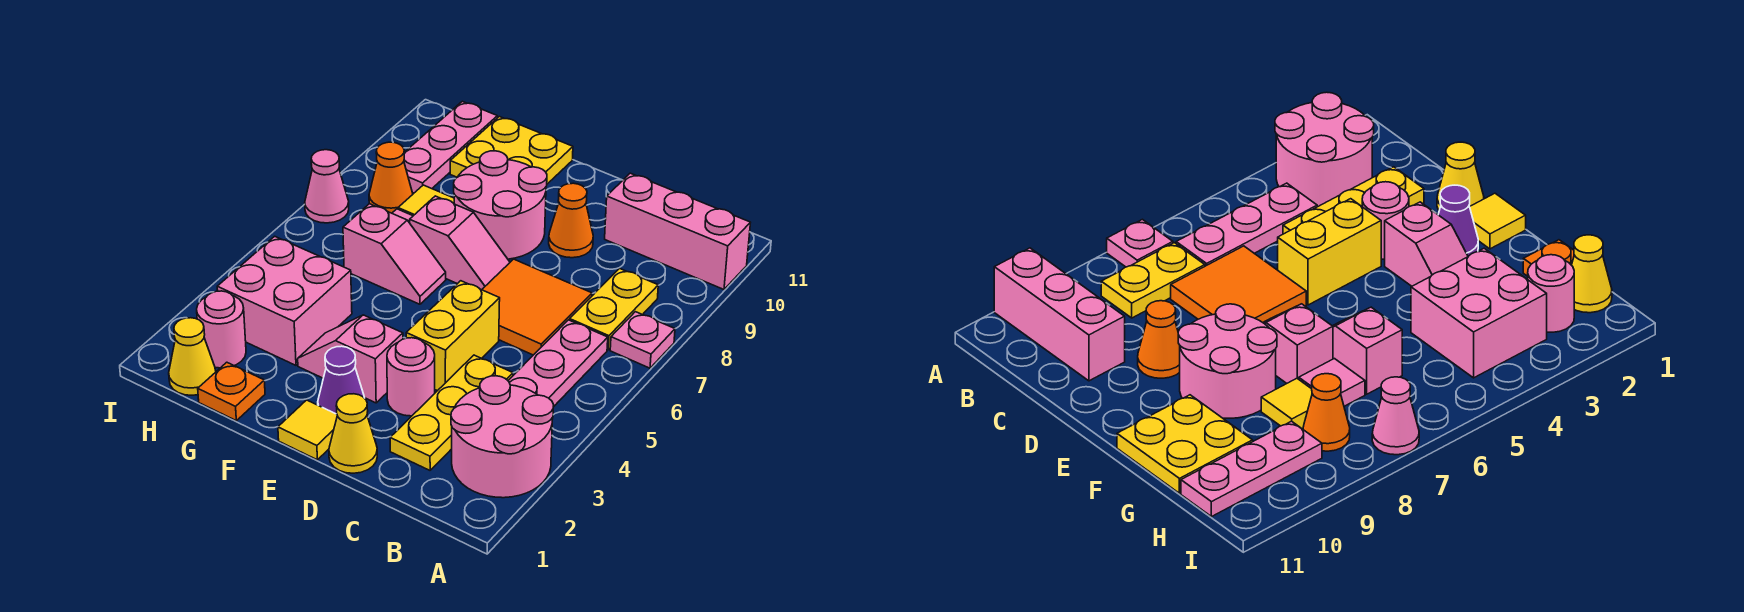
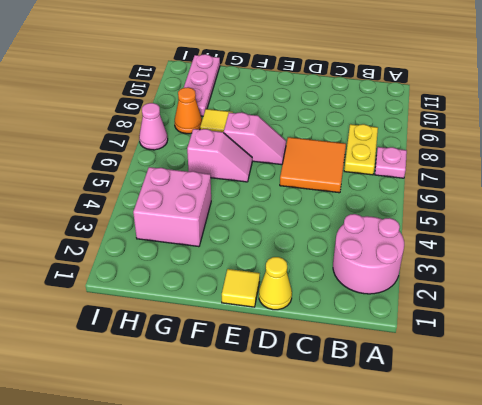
none -> pink 1x3 brick [605,173,750,289]
none -> pink 1x3 plate [508,320,608,407]
none -> yellow 1x3 plate [390,355,513,470]

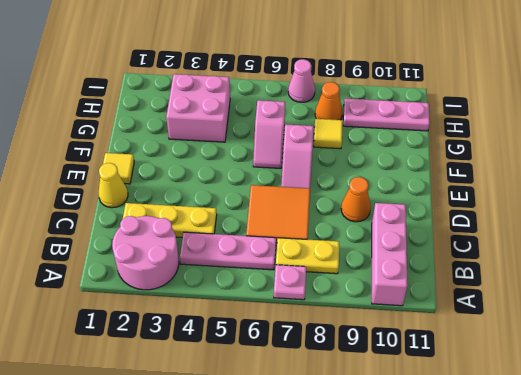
none -> pink 1x1 round brick [387,338,435,416]
none -> yellow 1x2 brick [406,281,500,391]
none -> purple 1x1 cone [318,346,364,414]

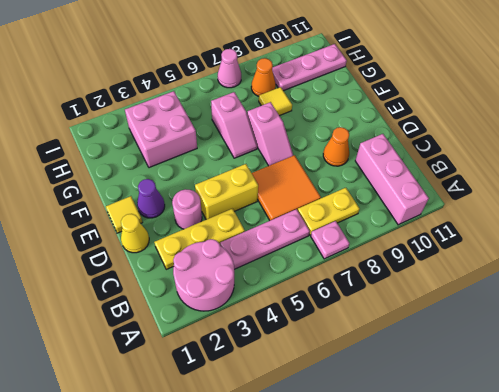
none -> pink 1x2 slope [298,315,403,403]
none -> pink 2x2 round brick [454,151,547,259]
none -> yellow 2x2 plate [450,117,573,184]

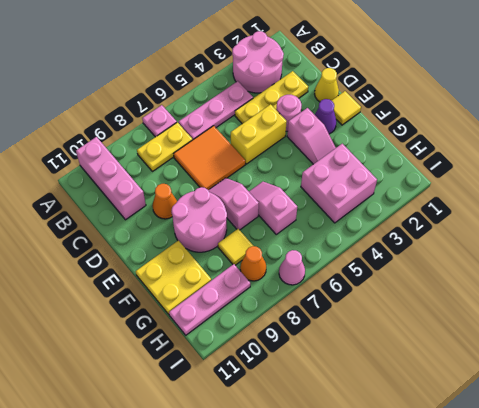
none -> orange 1x1 plate [198,362,265,421]
none -> pink 1x1 tile [1299,359,1365,406]
none -> yellow 1x1 cone [169,318,216,395]

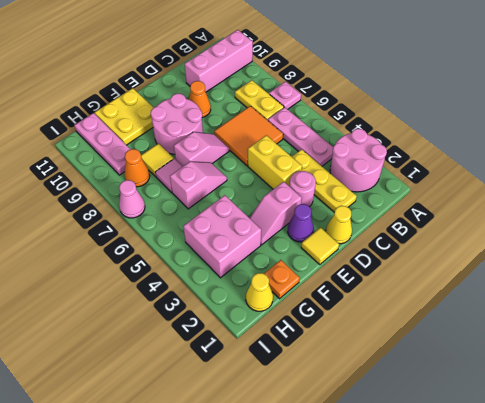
none -> pink 1x1 round brick [197,291,246,368]

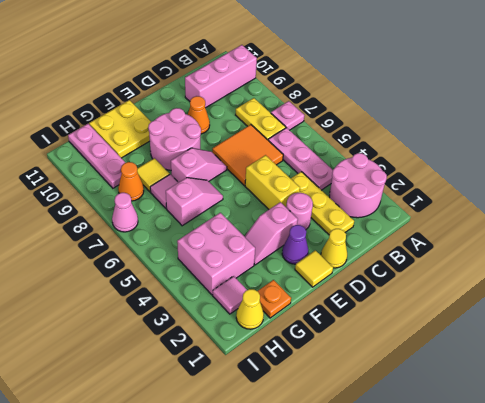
pink 1x1 tile [213,276,247,314] -> pink 1x1 round brick [197,291,246,368]

